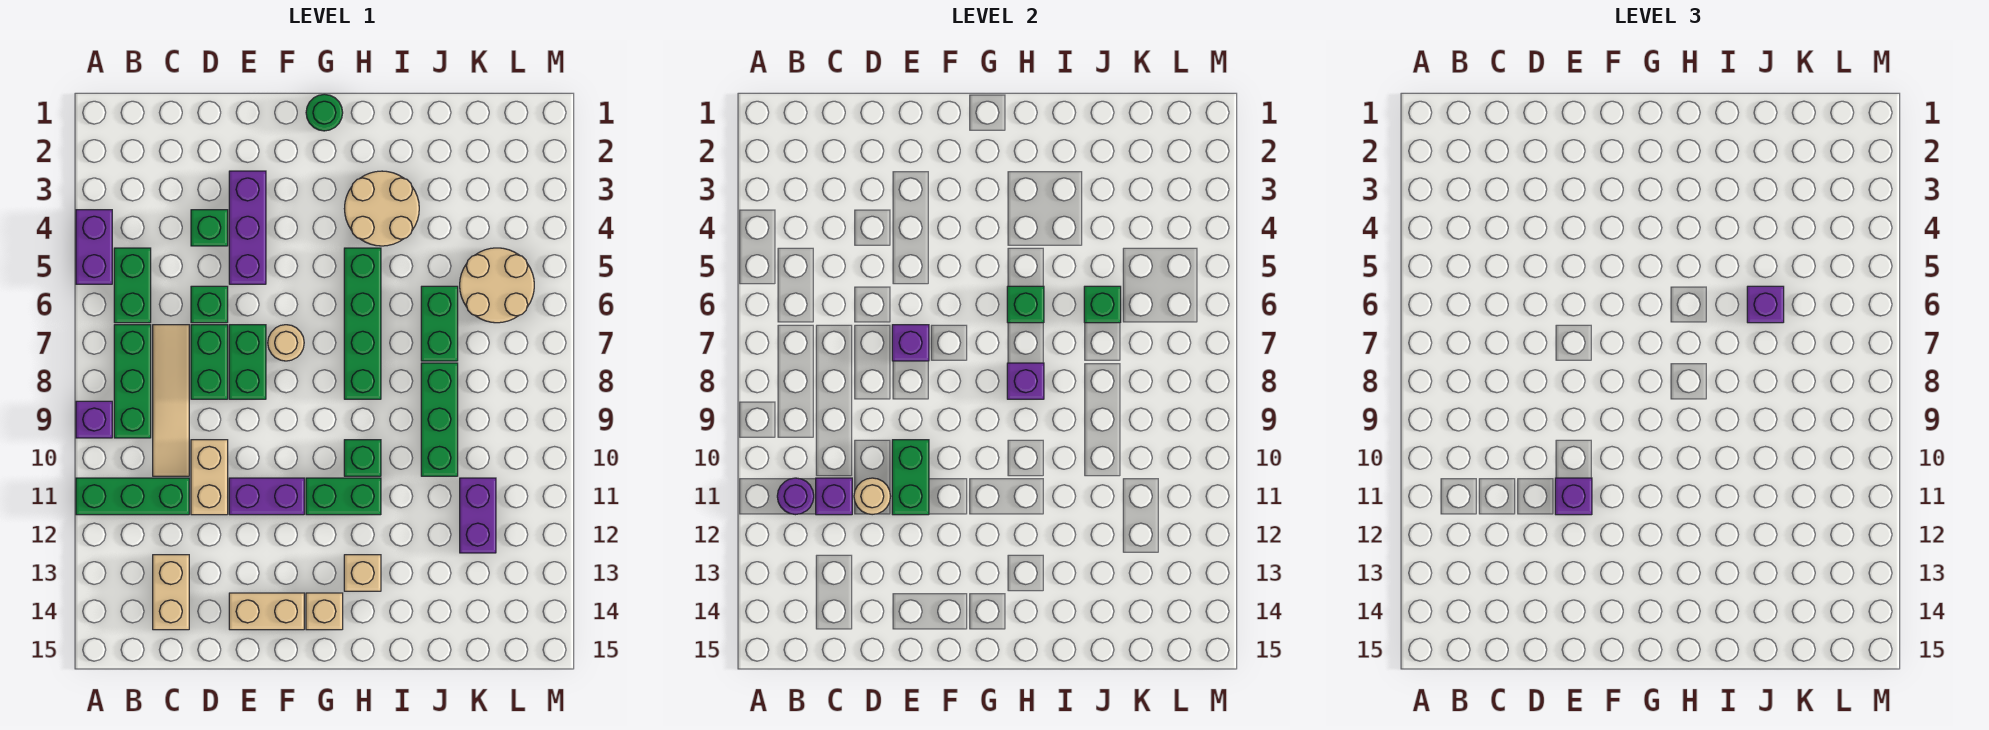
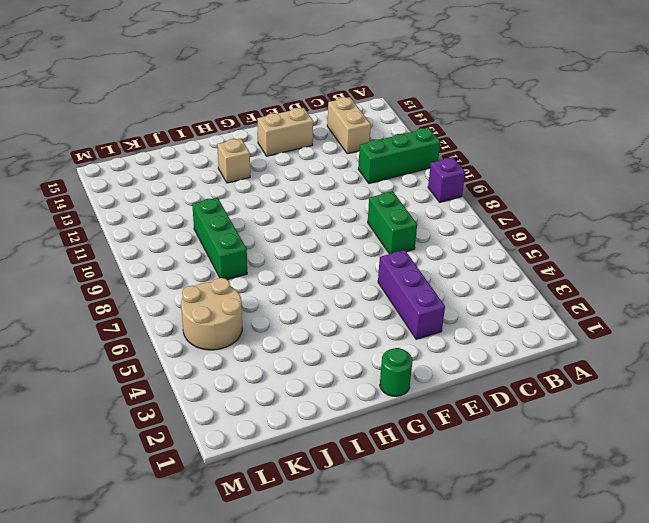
none -> purple 1x2 brick [76,210,112,284]
none -> green 1x2 brick [114,248,151,323]
none -> green 1x3 brick [114,325,151,438]
none -> tan 1x4 tile [153,325,189,476]

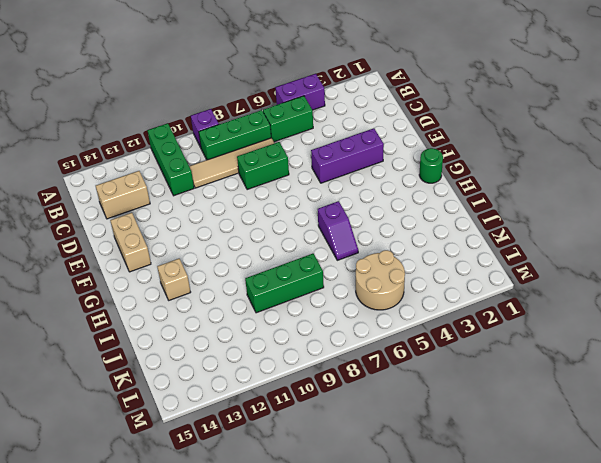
purple 1x2 slope [318,201,358,260] -> green 1x4 brick [344,248,381,399]
none -> green 1x1 brick [191,210,228,246]
none -> green 1x1 brick [191,286,228,323]
none -> tan 1x2 brick [191,440,228,515]
none -> green 1x2 brick [229,325,266,399]

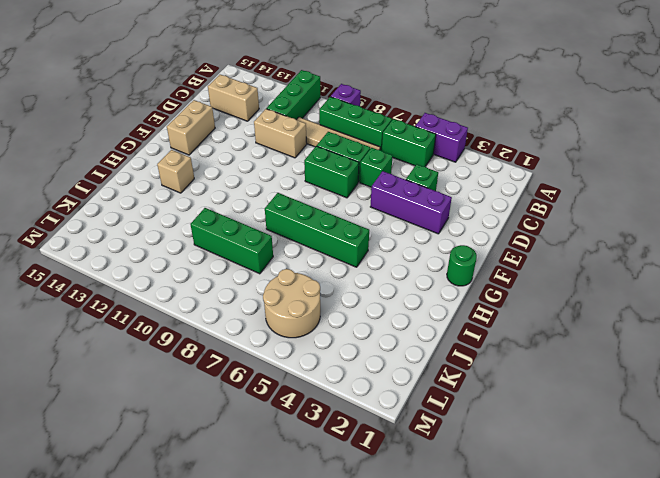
none -> purple 1x2 brick [229,478,304,515]
none -> tan 1x1 round brick [268,325,304,361]
none -> green 1x2 brick [306,478,381,515]
none -> tan 1x1 brick [306,593,343,630]

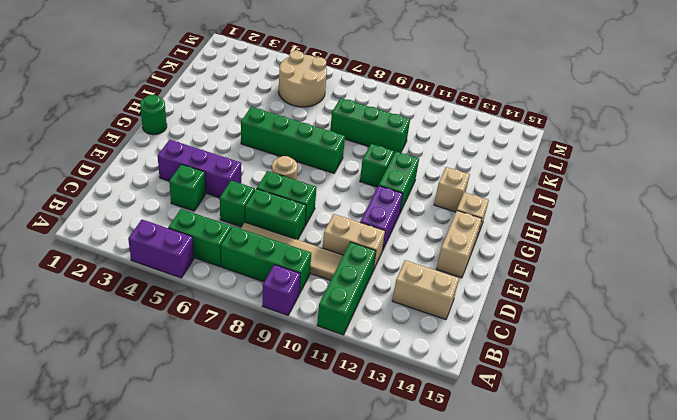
none -> tan 2x2 round brick [344,171,419,246]
none -> green 1x2 brick [421,286,458,361]
none -> purple 1x2 brick [460,478,496,553]
none -> purple 1x1 round brick [777,478,814,515]

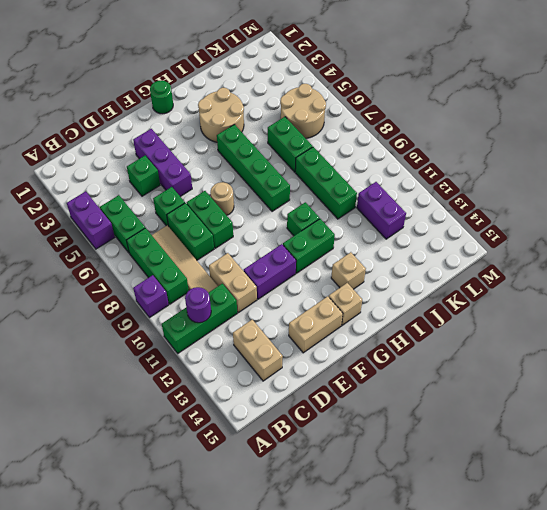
none -> purple 1x1 brick [816,478,852,515]
none -> tan 1x1 round brick [854,478,891,515]
none -> purple 1x1 brick [892,325,929,361]
none -> green 1x2 brick [892,440,929,515]

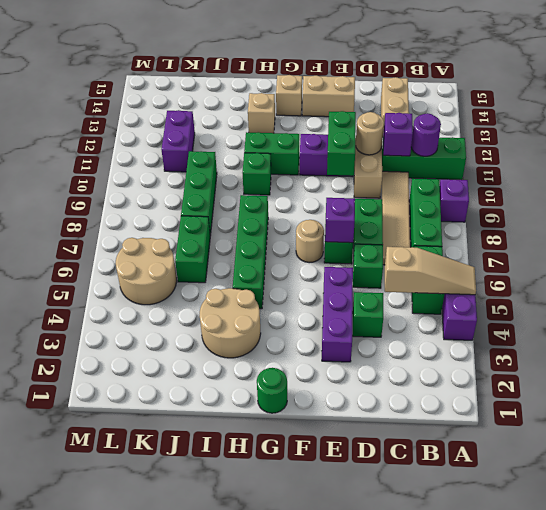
tan 1x3 slope [385,247,476,295] -> none
none -> green 1x1 brick [1007,286,1044,323]
none -> purple 1x1 brick [1007,363,1044,399]
none -> green 1x1 brick [1084,286,1121,323]
none -> purple 1x1 brick [1555,478,1592,515]

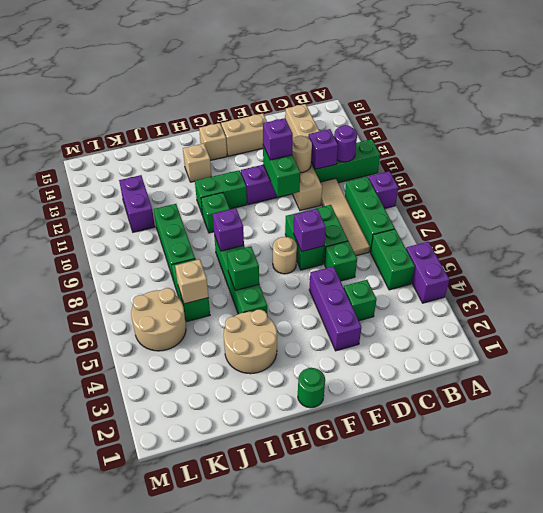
tan 1x1 brick [175,259,209,304] -> green 1x1 brick [1084,286,1121,323]
none -> purple 1x1 brick [1747,286,1784,323]

